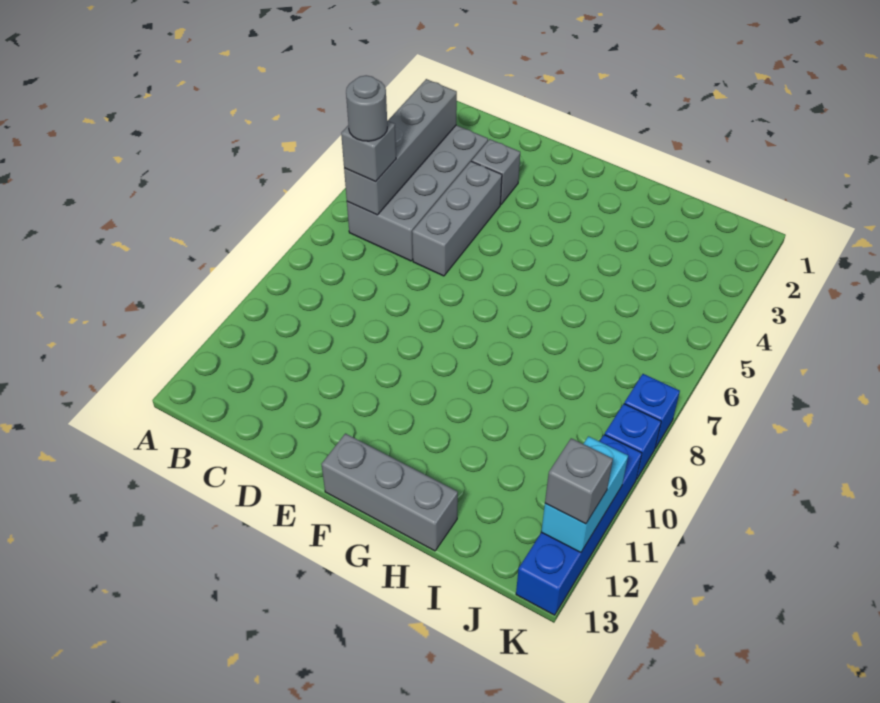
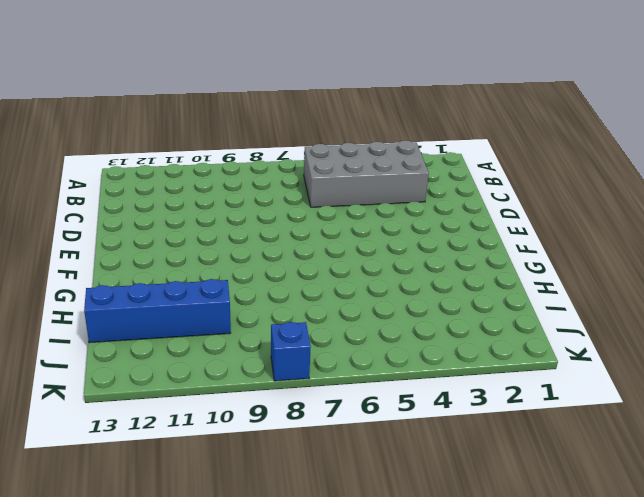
blue 1x4 brick [84,279,231,343] -> blue 1x4 brick moved to [516,435,642,615]
none -> grey 1x1 brick [472,139,520,204]
none -> grey 1x3 brick [412,161,502,276]
none -> grey 1x3 brick [321,434,458,551]

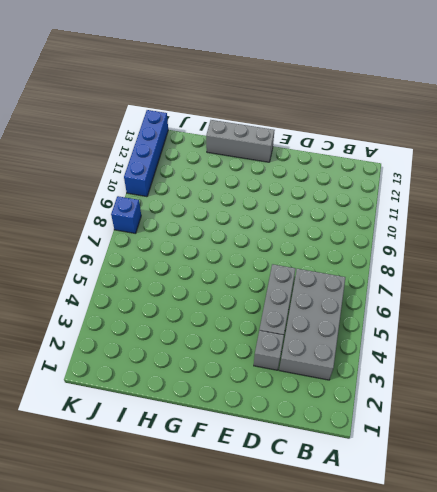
none -> blue 1x1 brick [605,404,661,479]
none -> grey 1x4 brick [344,79,457,215]
none -> cyan 1x2 brick [541,436,628,552]

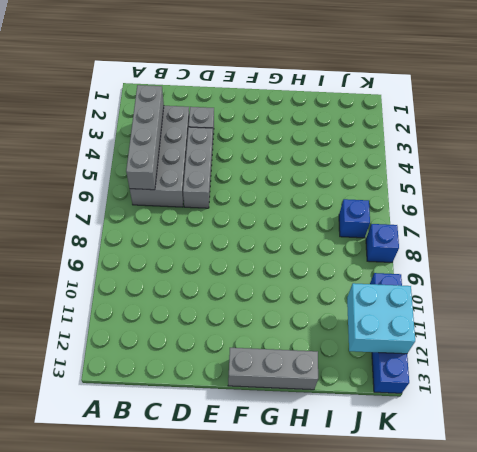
blue 1x1 brick [339,199,370,238] -> blue 1x1 brick moved to [605,404,661,479]
cyan 2x2 brick [347,283,415,354] -> cyan 1x2 brick [541,436,628,552]
none -> grey 1x1 brick [341,121,396,182]
none -> grey 1x1 brick [545,438,613,524]
none -> grey 1x1 round brick [346,75,387,141]

